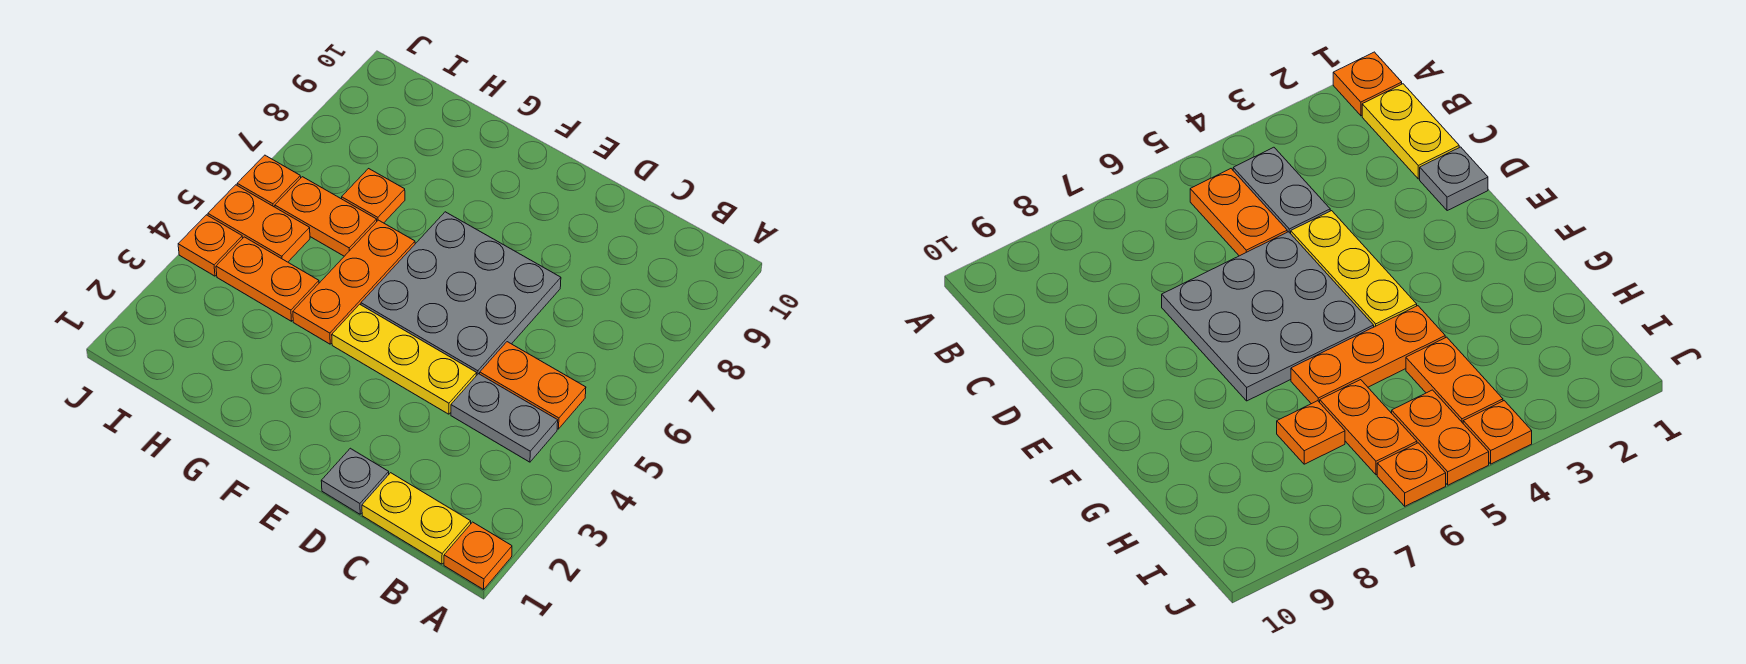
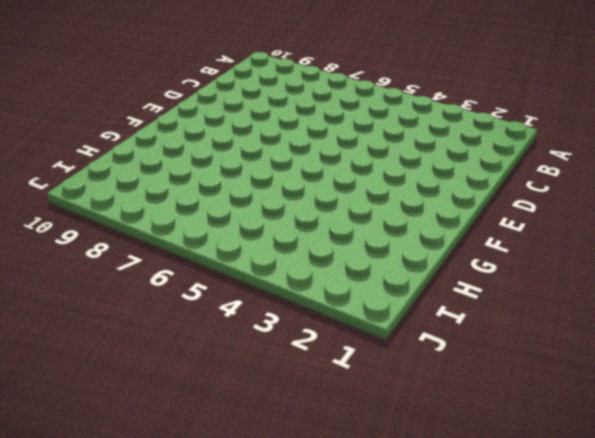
none -> orange 1x1 plate [444,522,512,590]
none -> yellow 1x2 plate [362,473,471,564]
none -> grey 1x2 plate [451,374,558,462]

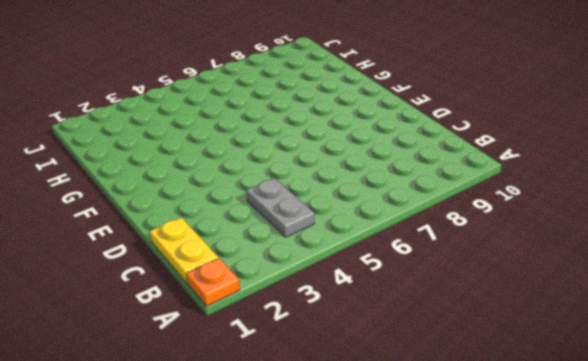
none -> orange 1x2 plate [480,342,586,429]
none -> grey 1x1 plate [321,448,389,514]
none -> yellow 1x3 plate [332,304,477,414]

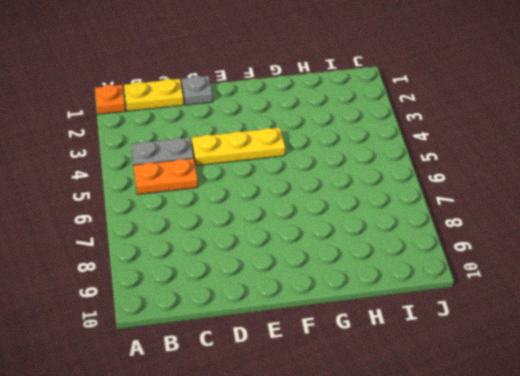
none -> grey 3x3 plate [361,212,561,376]
none -> orange 1x3 plate [293,220,415,344]
none -> orange 1x2 plate [216,237,319,321]

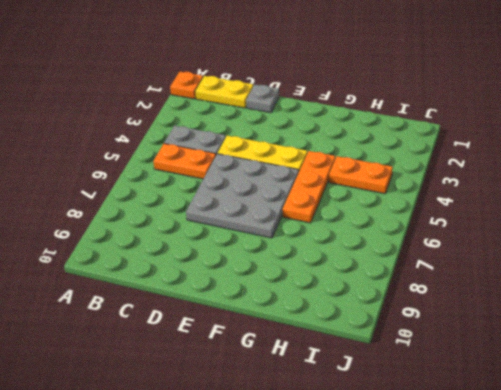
none -> orange 1x2 plate [275,177,377,256]
none -> orange 1x1 plate [342,169,405,223]
none -> orange 1x2 plate [208,185,310,262]

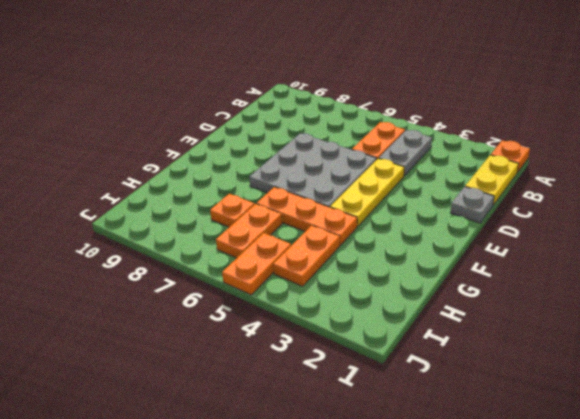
none -> orange 1x1 plate [178,215,243,276]
none -> orange 1x1 plate [237,155,301,207]

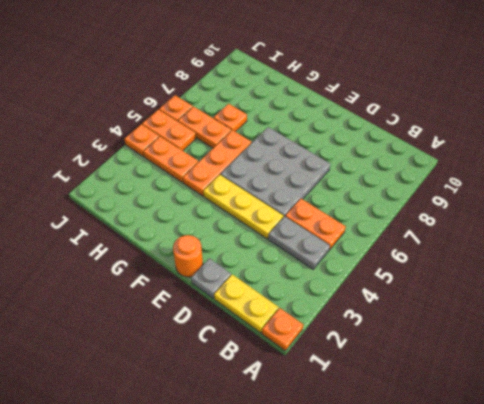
orange 1x1 round brick [173,235,203,277] -> none

